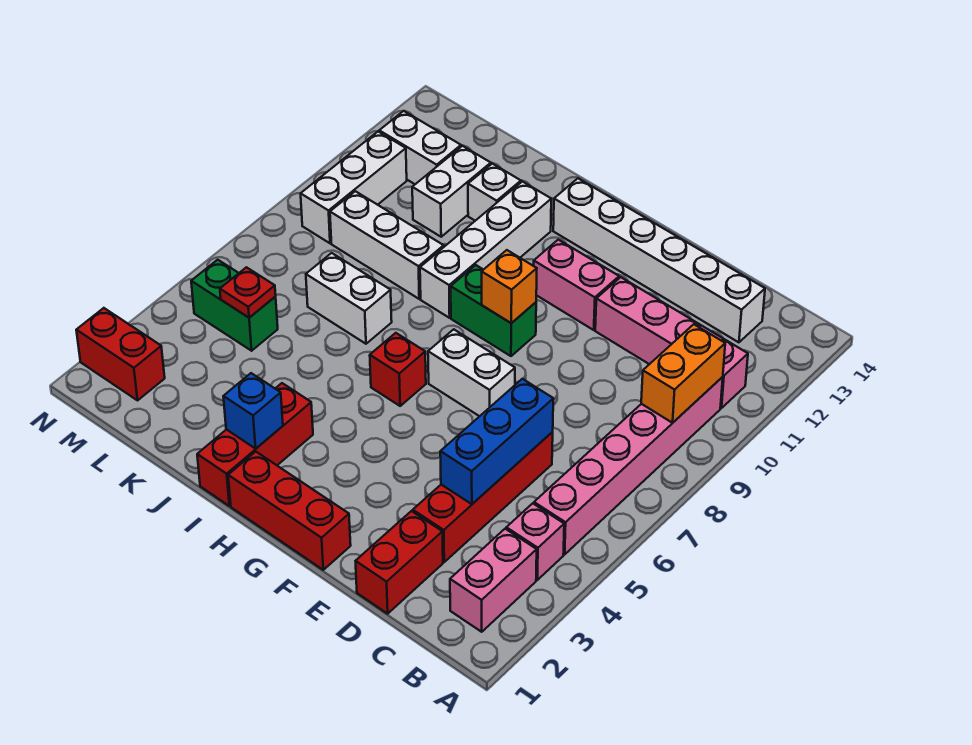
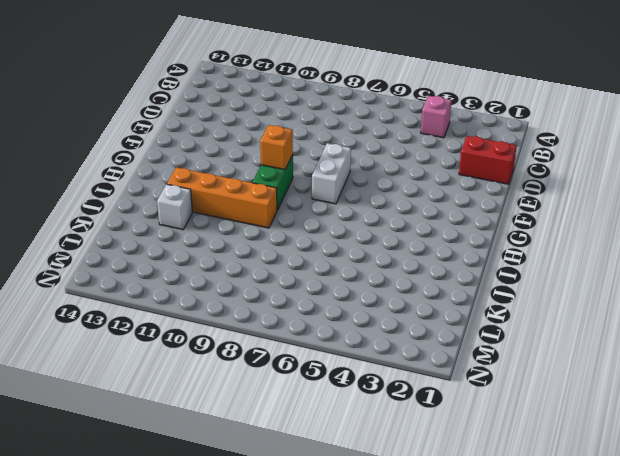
orange 1x4 brick [167,167,277,228] -> white 1x4 brick [420,182,551,318]
none -> pink 1x2 brick [450,529,537,632]
none -> pink 1x6 brick [534,377,723,554]
none -> pink 1x4 brick [595,277,748,408]

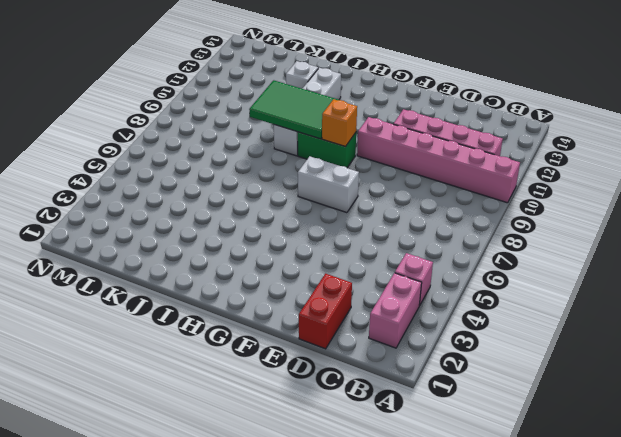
pink 1x6 brick [357,117,520,203] -> pink 1x6 brick turned to [534,377,723,554]
green 2x3 tile [249,80,338,139] -> none
none -> white 1x6 brick [553,178,765,342]
none -> red 1x4 brick [413,432,553,562]
none -> red 1x3 brick [228,452,351,570]

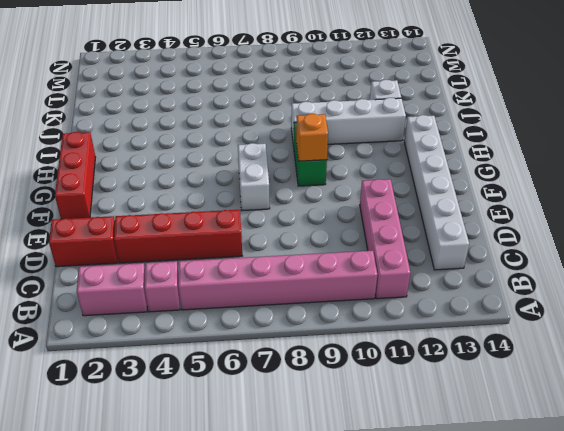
none -> pink 1x2 brick [534,240,619,330]
none -> red 1x1 brick [370,333,426,406]
none -> red 1x3 brick [197,383,313,506]

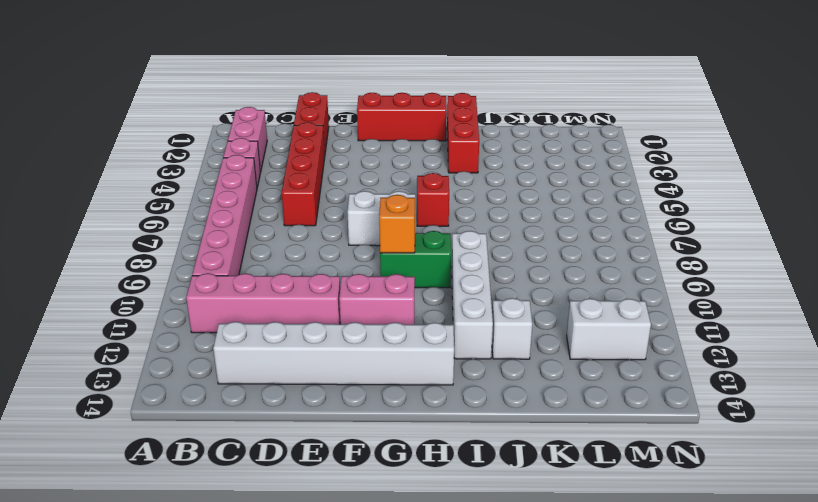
none -> white 1x2 brick [306,253,392,344]
none -> white 1x3 brick [330,191,444,299]
none -> white 1x2 brick [412,146,491,237]

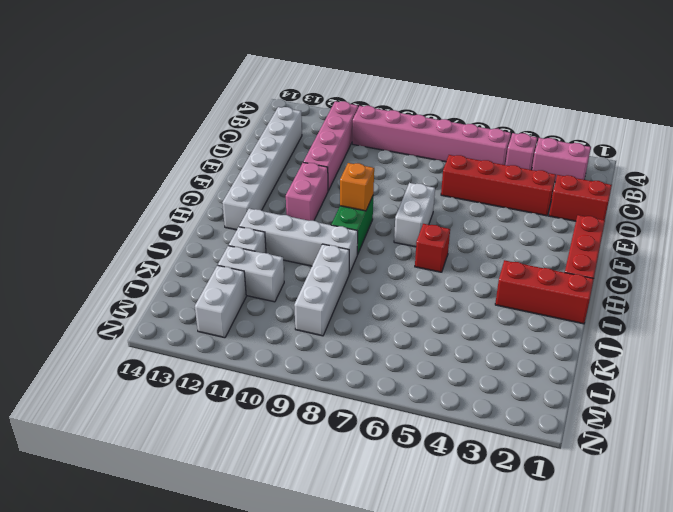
none -> white 1x2 brick [306,253,392,344]
none -> green 1x2 brick [191,260,278,351]
none -> red 1x2 brick [76,308,165,400]

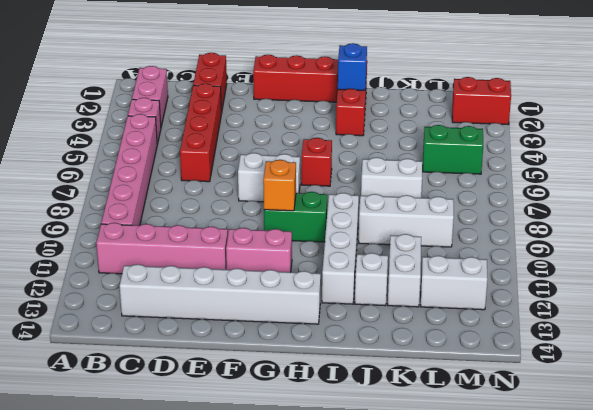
none -> white 1x3 brick [301,131,407,243]
none -> orange 1x2 brick [641,324,725,423]
none -> blue 1x3 brick [440,379,553,504]

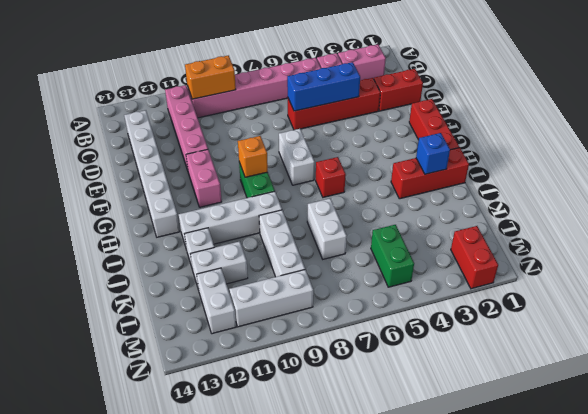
none -> red 1x1 plate [220,267,276,318]

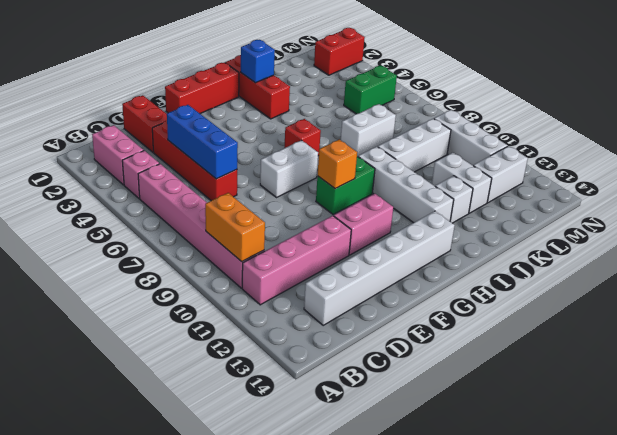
none -> red 1x1 plate [220,267,276,318]

